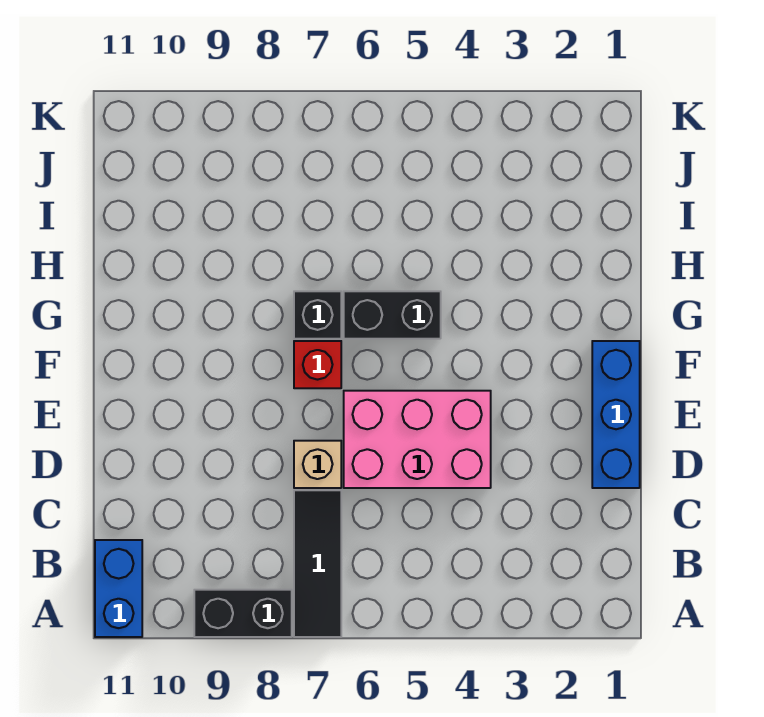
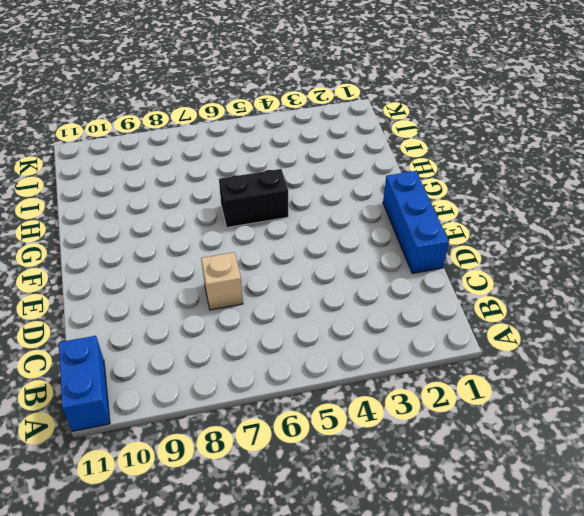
none -> black 1x3 tile [294,490,341,637]
none -> black 1x2 brick [194,590,292,637]

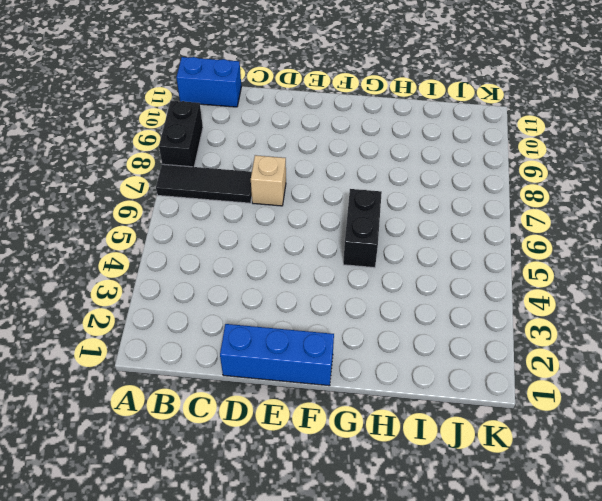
none -> pink 2x3 brick [344,391,491,488]
none -> red 1x1 brick [294,341,341,388]

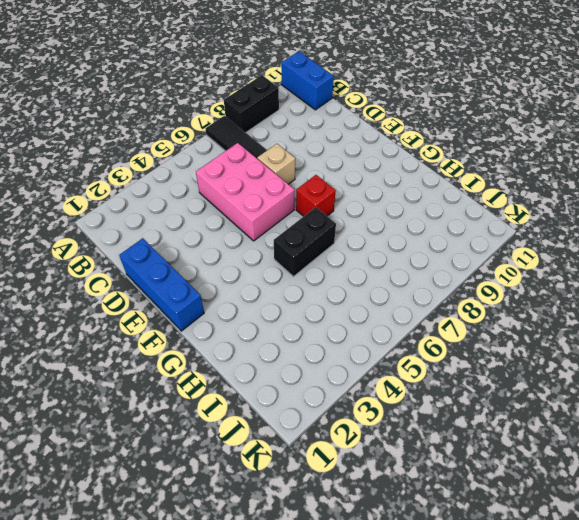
pink 2x3 brick [196,143,294,241] -> pink 2x3 brick turned to [344,391,491,488]
none -> black 1x1 brick [294,291,341,339]

